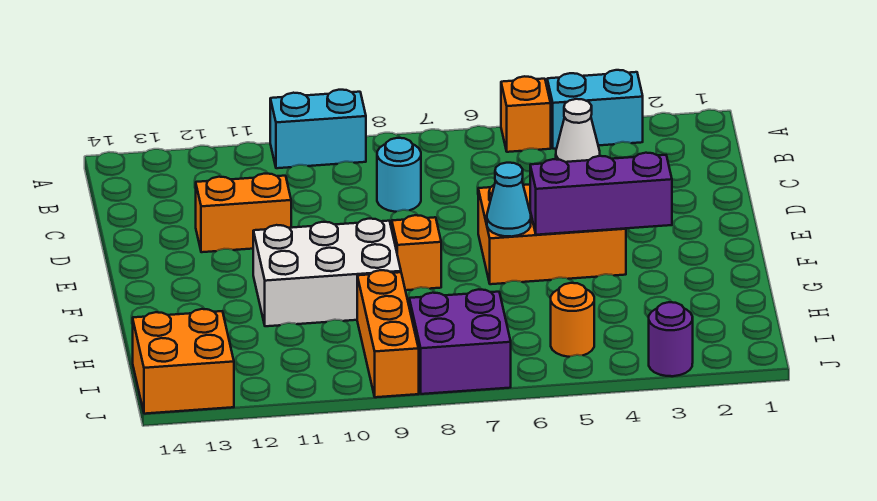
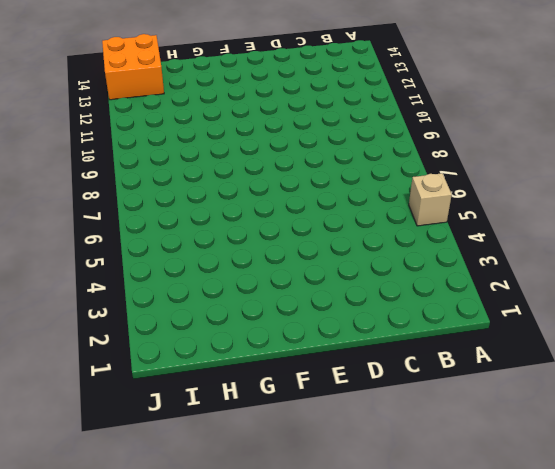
tan 1x1 brick [409,173,452,226] -> orange 1x1 brick [501,76,551,152]
none -> cyan 1x2 brick [547,70,643,149]
none -> cyan 1x2 brick [270,90,366,168]
none -> white 1x1 cone [556,99,600,162]

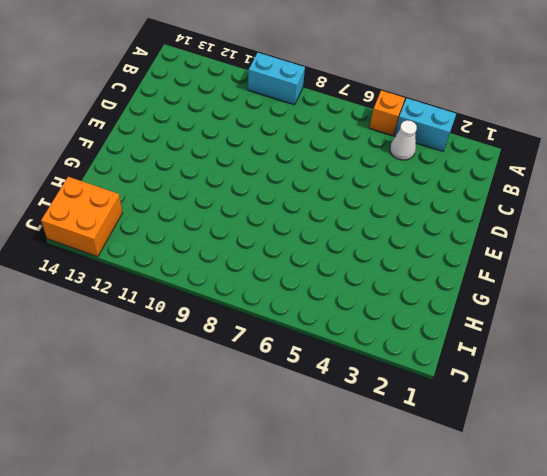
none -> cyan 1x1 round brick [377,138,421,212]
none -> orange 1x2 brick [196,174,291,252]
none -> orange 2x3 brick [478,185,626,284]

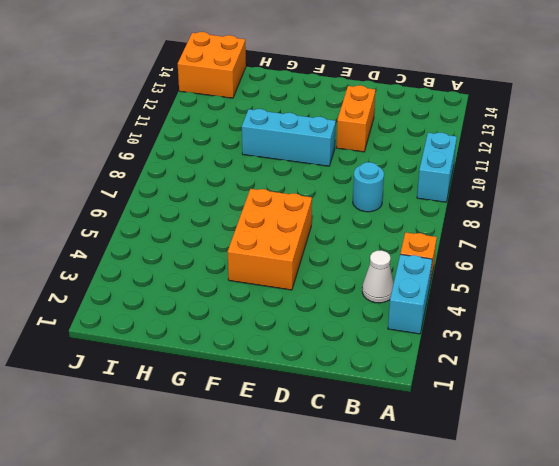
cyan 1x3 brick [242,109,336,166] -> white 2x3 brick [253,219,401,326]
none -> orange 1x1 brick [392,215,441,290]
none -> orange 1x3 brick [357,270,419,397]
none -> orange 1x1 round brick [551,283,594,357]

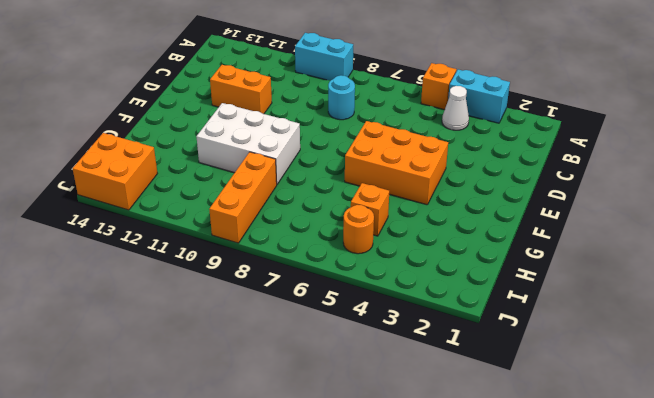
orange 1x1 brick [351,183,389,236] -> orange 1x1 brick moved to [392,215,441,290]
none -> purple 2x2 brick [409,289,511,394]
none -> purple 1x1 round brick [649,302,693,376]
none -> purple 1x3 brick [530,153,672,235]

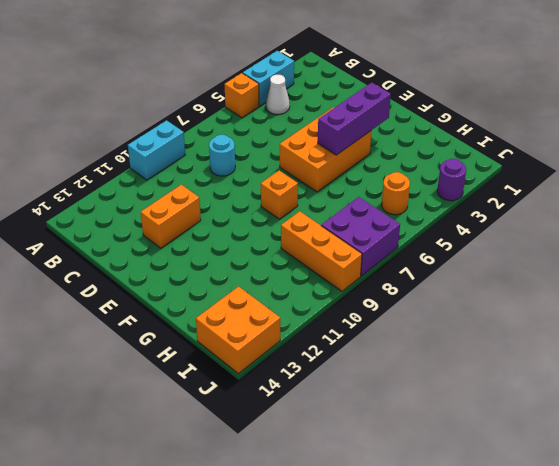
none -> white 2x3 brick [253,219,401,326]
none -> cyan 1x1 cone [487,163,531,237]

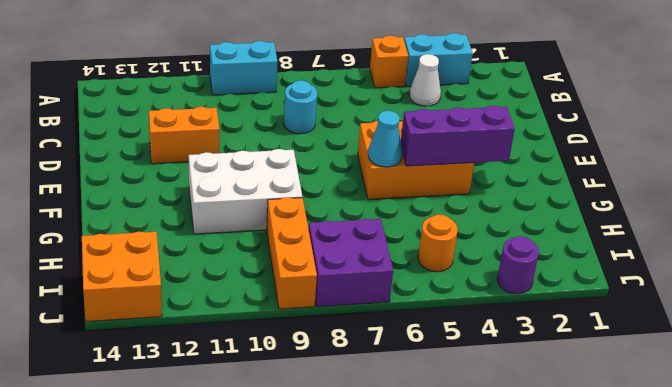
none -> orange 1x1 brick [392,215,441,290]

